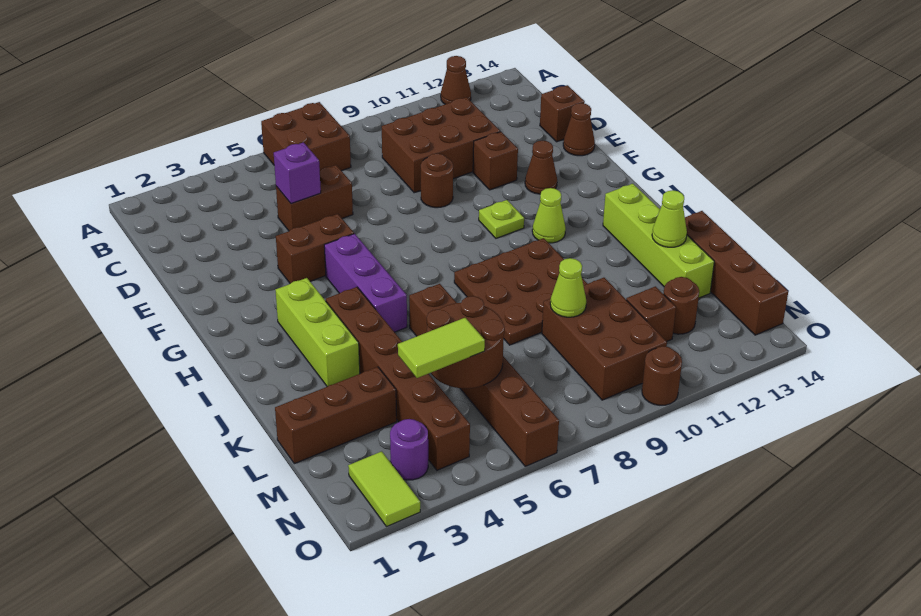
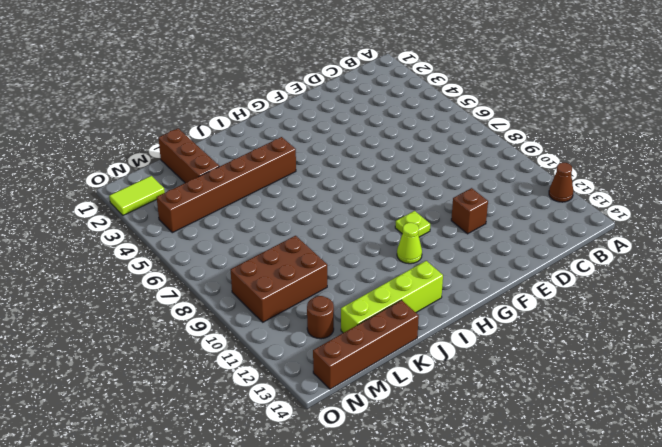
none -> brown 2x2 brick [261,102,351,171]
none -> brown 2x3 brick [382,97,500,193]
none -> brown 1x2 brick [276,165,353,231]
none -> brown 1x1 brick [540,85,585,142]

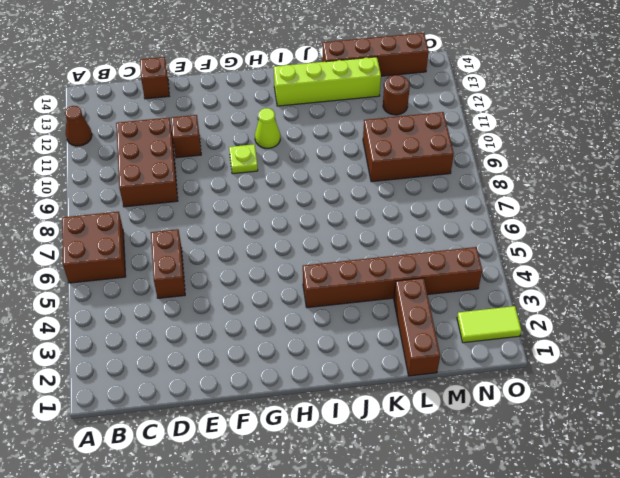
none -> brown 1x1 round brick [421,154,453,208]
none -> brown 1x1 cone [563,103,595,156]
none -> brown 1x2 brick [276,214,354,283]
none -> brown 1x1 cone [525,141,557,194]

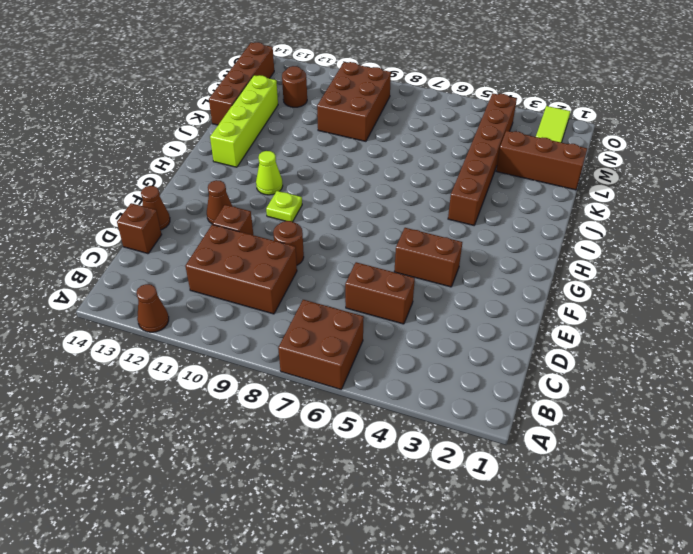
none -> purple 1x3 brick [324,234,407,332]
none -> lime 1x3 brick [276,278,360,387]
none -> brown 3x3 plate [454,238,587,345]
none -> brown 1x6 brick [409,284,559,466]

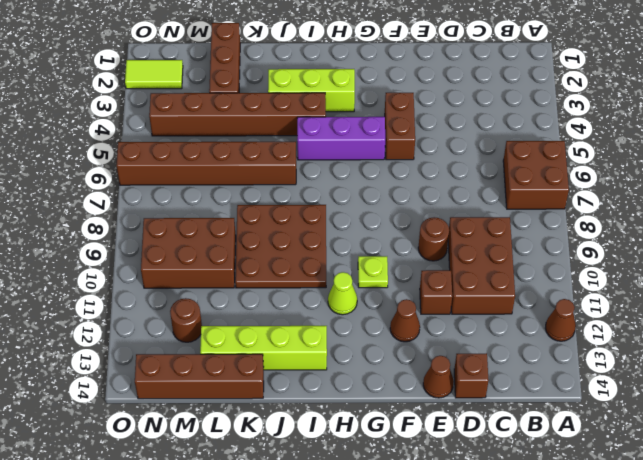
none -> brown 1x2 brick [276,165,353,231]
none -> brown 1x1 brick [626,286,676,341]
none -> purple 1x1 round brick [390,419,428,480]
none -> brown 1x1 round brick [642,346,682,405]

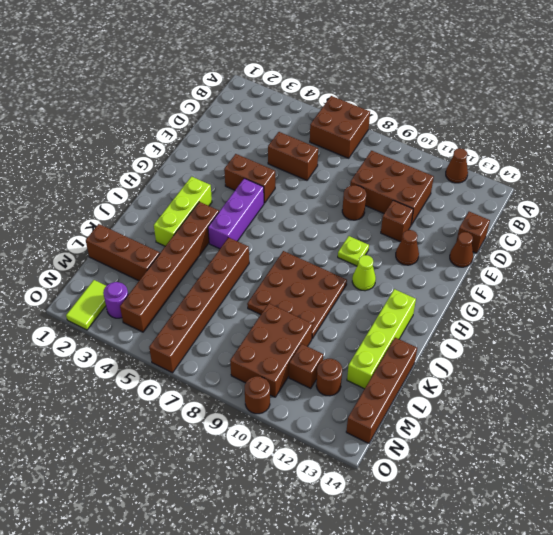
none -> purple 1x1 brick [274,142,321,204]
none -> lime 1x1 cone [652,190,687,247]
none -> brown 2x2 round brick [427,296,505,388]
none -> lime 1x1 cone [550,258,586,317]

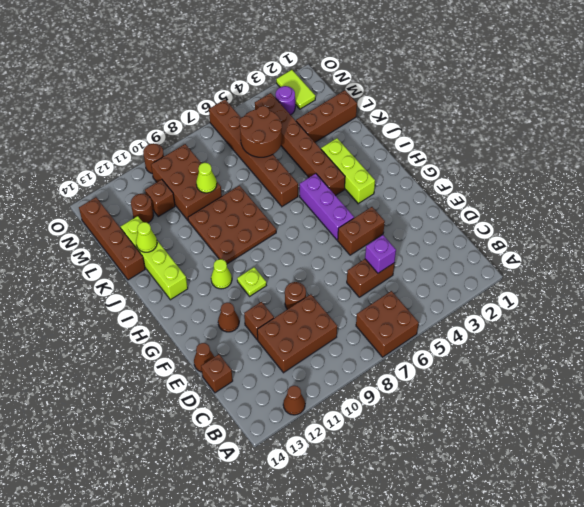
none -> lime 1x2 tile [398,318,485,378]

